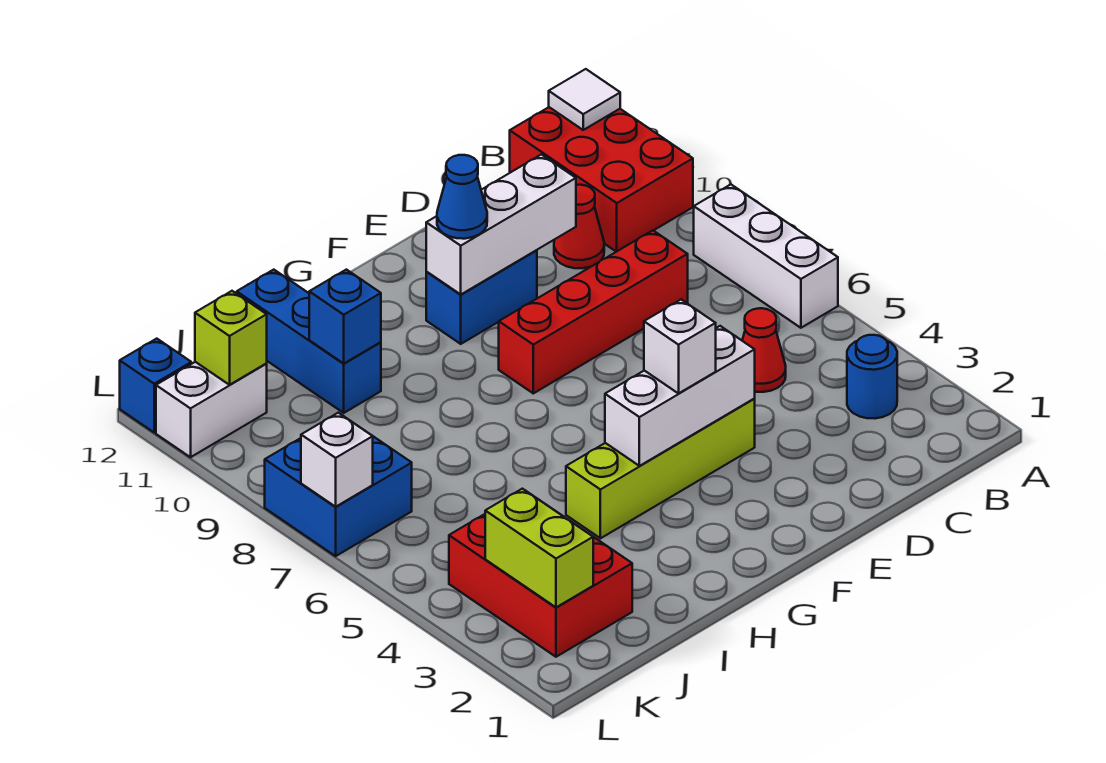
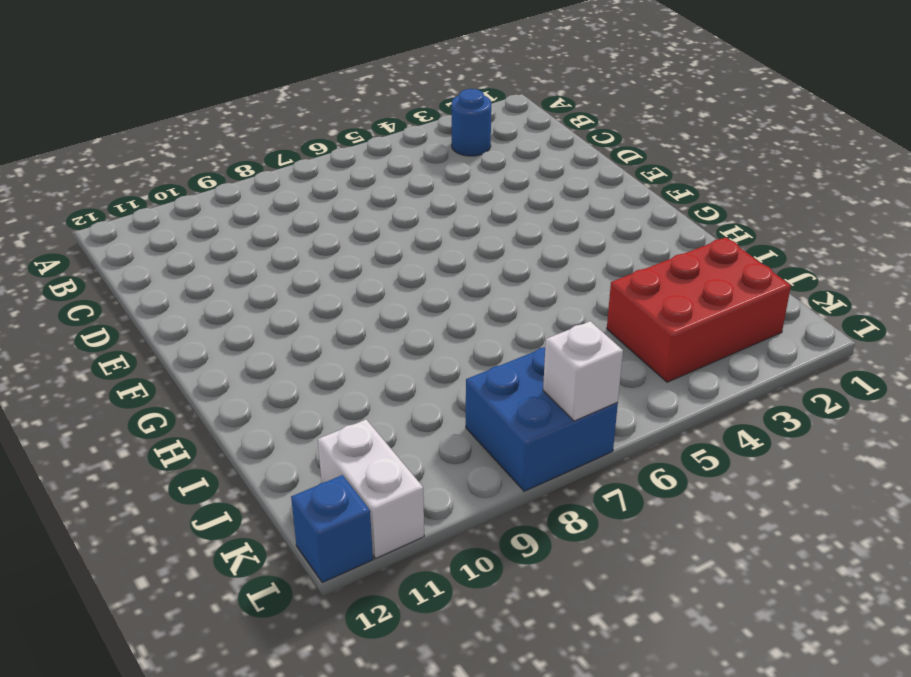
none -> white 1x3 brick [694,185,838,328]
none -> red 2x3 brick [510,107,693,252]
none -> red 1x1 cone [742,308,786,392]

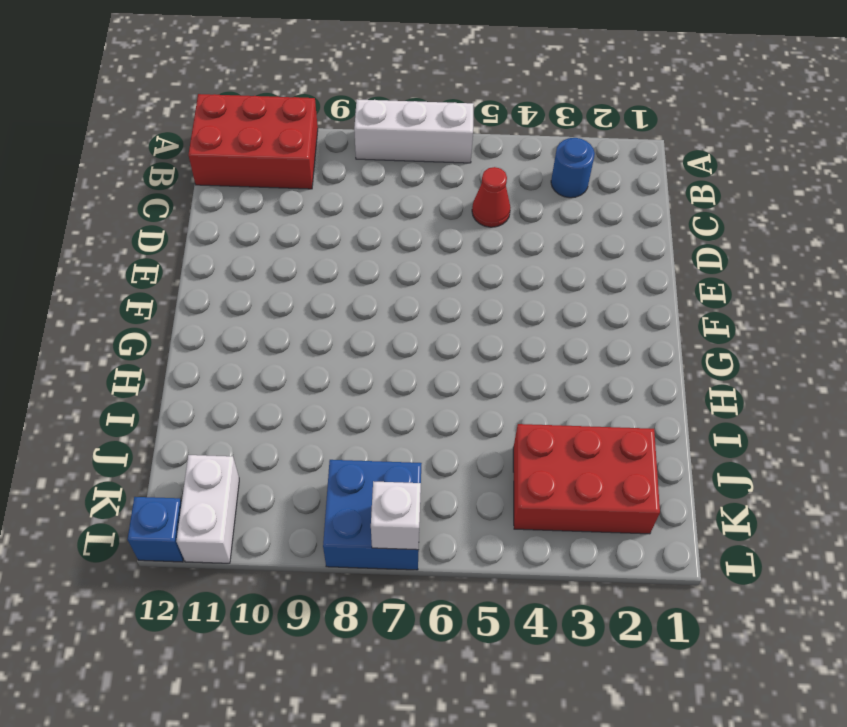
none -> red 1x4 brick [499,231,688,393]
none -> red 1x1 cone [554,185,604,268]
none -> lime 1x4 brick [566,399,755,538]

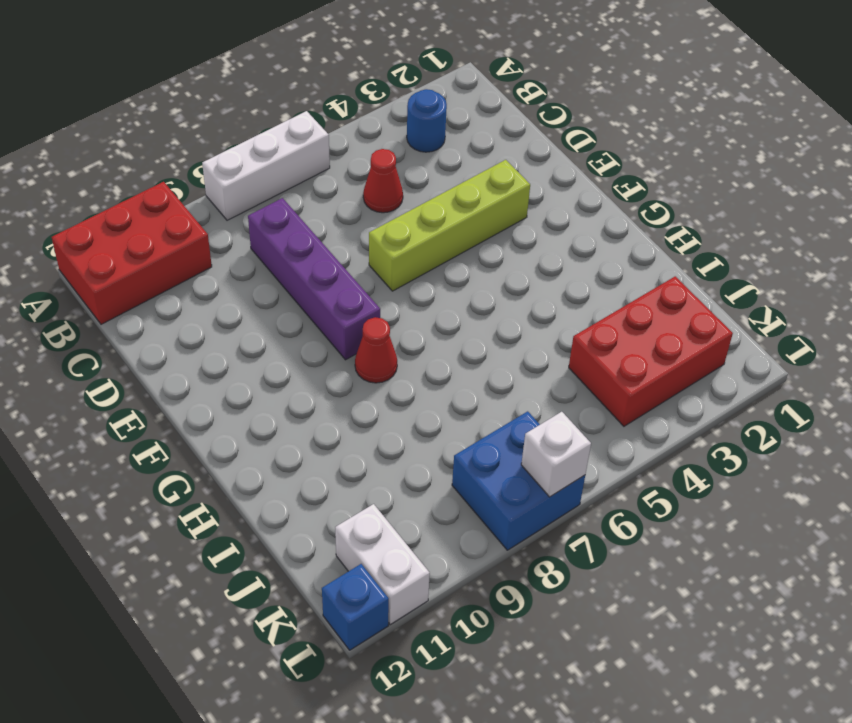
purple 1x4 brick [248,198,380,360] -> red 1x4 brick [499,231,688,393]
lime 1x4 brick [369,160,530,291] -> lime 1x4 brick turned to [566,399,755,538]
red 1x1 cone [355,317,397,383] -> red 1x1 cone moved to [554,185,604,268]
none -> blue 1x2 brick [426,250,537,344]
none -> blue 1x3 brick [237,270,381,413]
none -> white 1x1 tile [549,69,620,130]

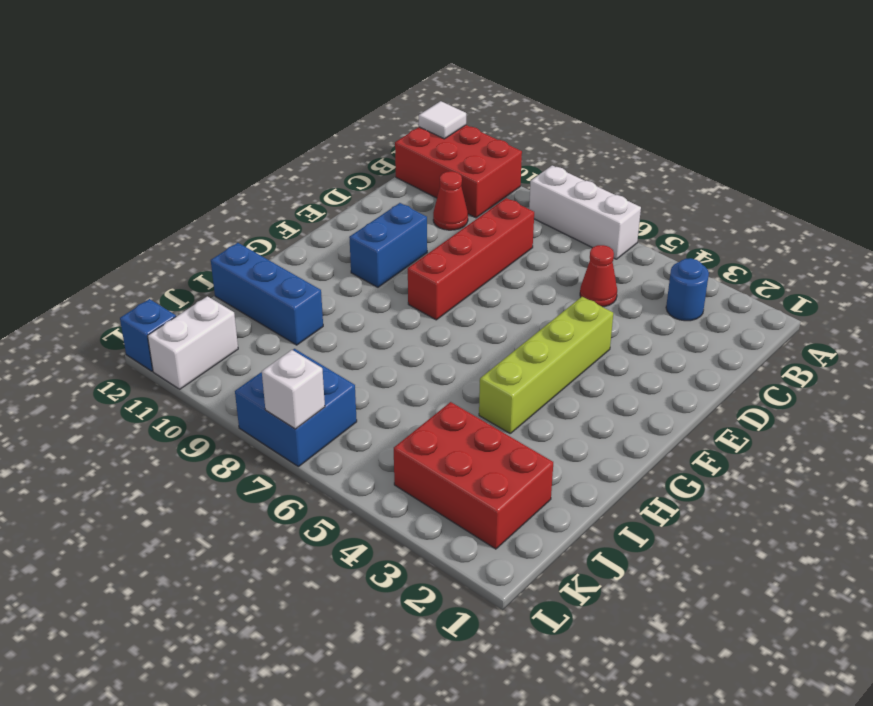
none -> white 1x3 brick [426,154,576,295]
none -> white 1x3 brick [605,326,755,466]
none -> blue 1x1 brick [309,270,381,363]

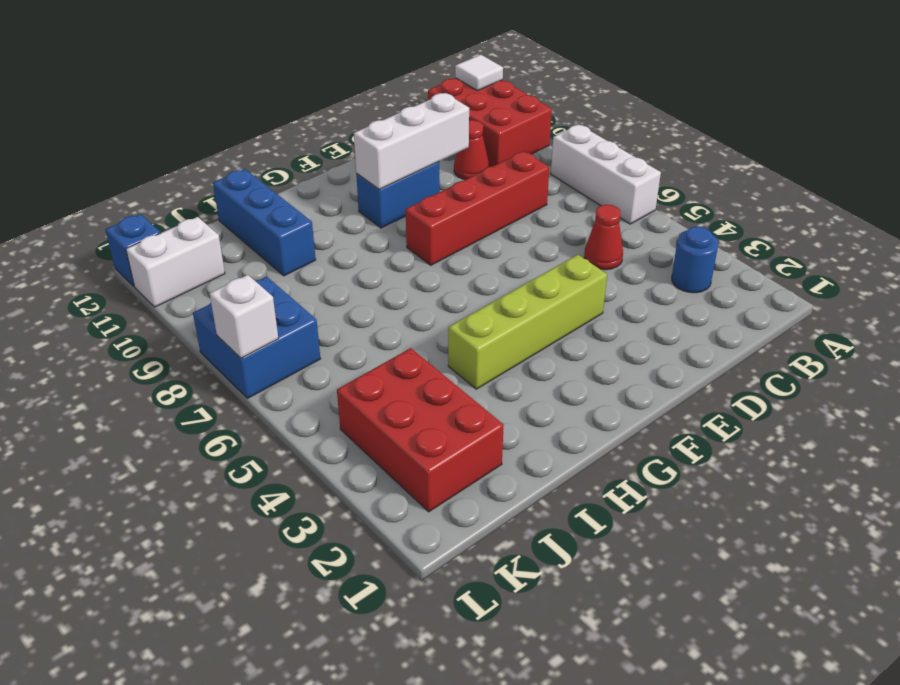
none -> white 1x3 brick [605,326,755,466]
none -> blue 1x1 brick [309,270,381,363]
none -> lime 1x2 brick [485,489,593,607]

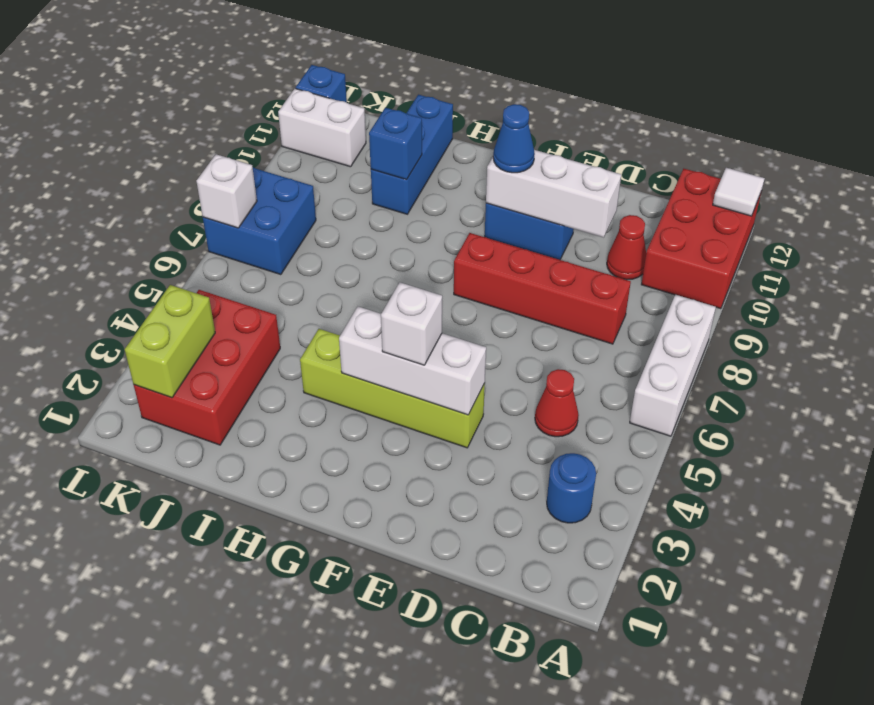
none -> lime 1x1 brick [195,291,267,385]

